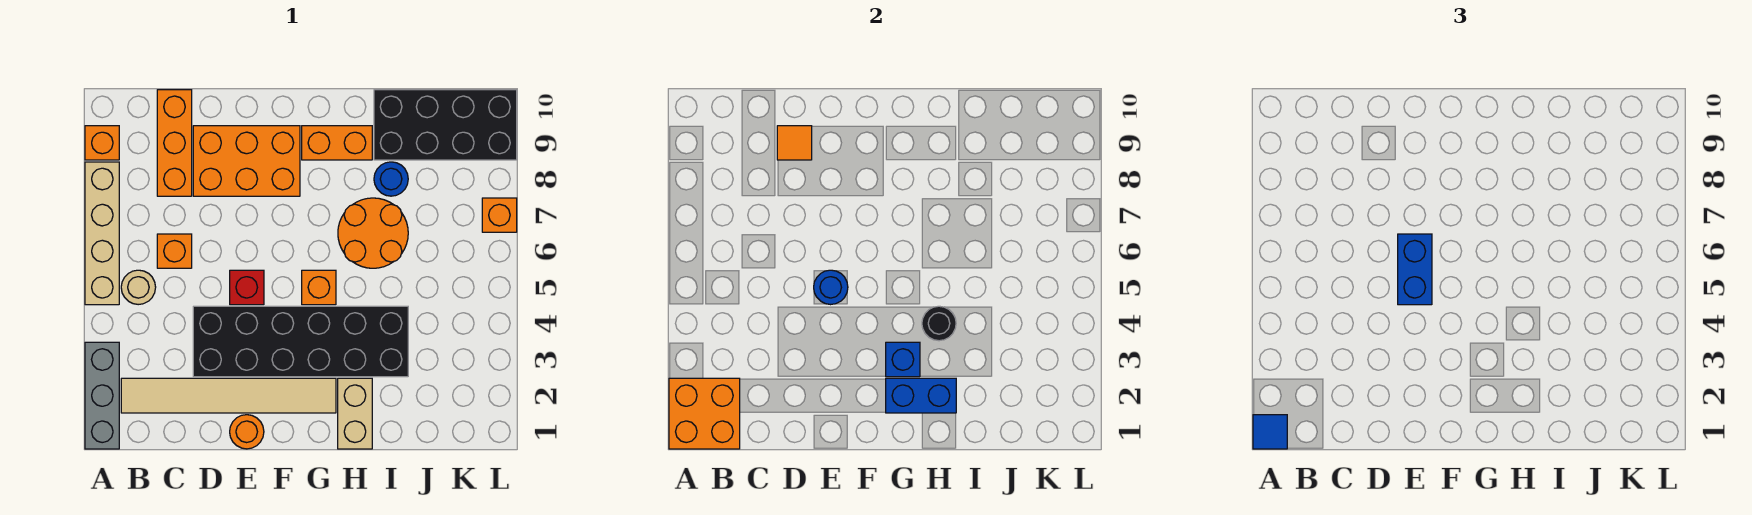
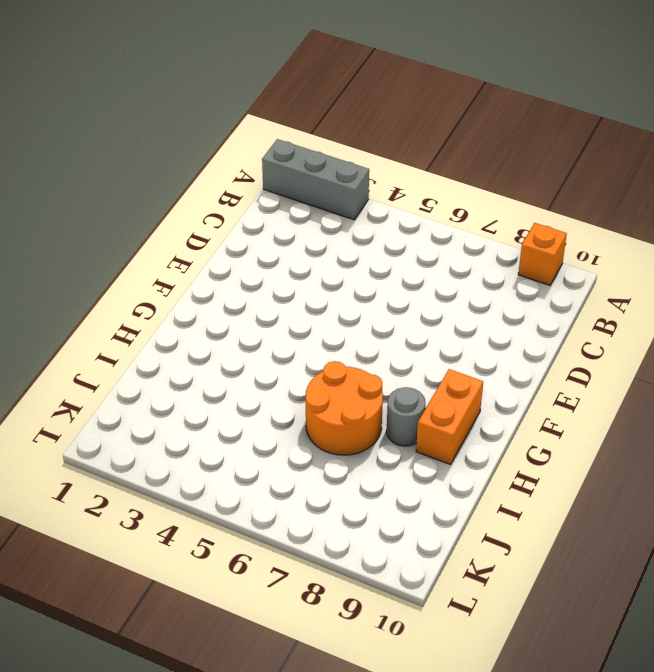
grey 1x1 round brick [387,387,425,446] -> none
none -> tan 1x4 brick [85,162,119,305]
none -> tan 1x6 tile [121,378,336,413]
none -> tan 1x1 round brick [121,270,156,305]

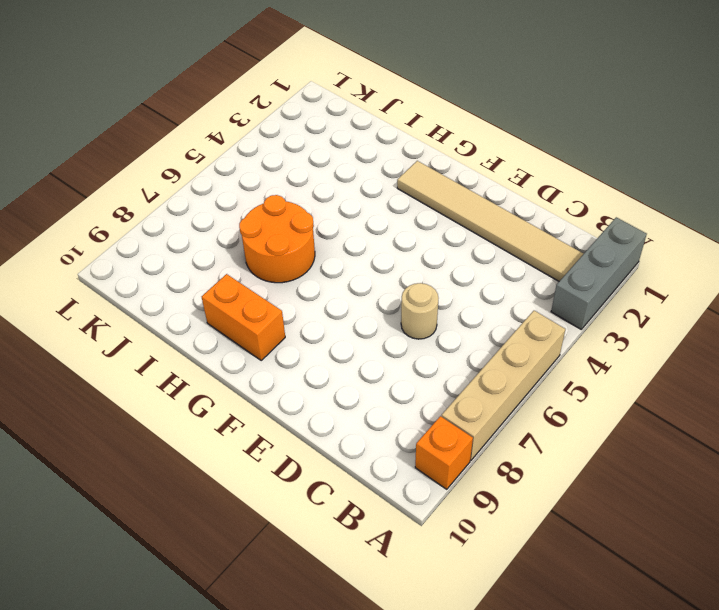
tan 1x1 round brick [401,283,438,339] -> tan 1x1 round brick moved to [121,270,156,305]
none -> orange 1x1 brick [157,234,192,268]
none -> orange 1x3 brick [157,90,192,196]
none -> black 2x6 brick [193,306,408,377]

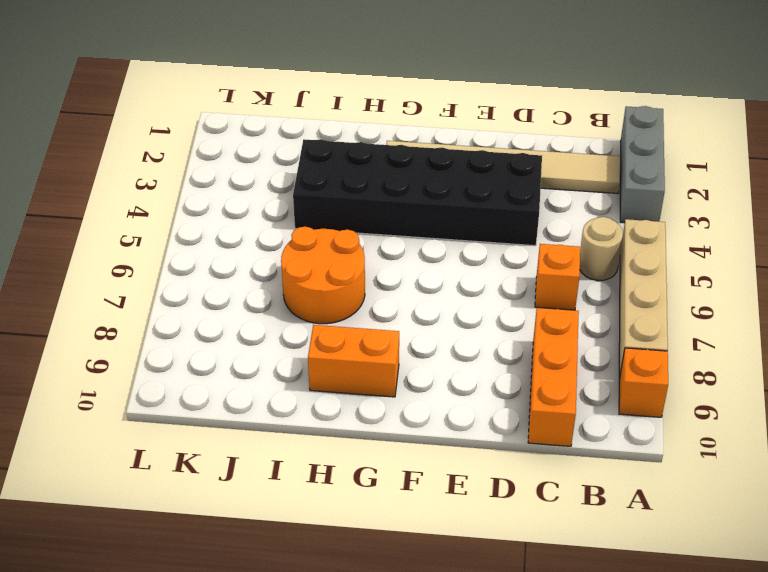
none -> orange 2x3 brick [193,126,300,196]
none -> orange 1x1 round brick [230,415,264,449]
none -> red 1x1 brick [230,270,264,305]

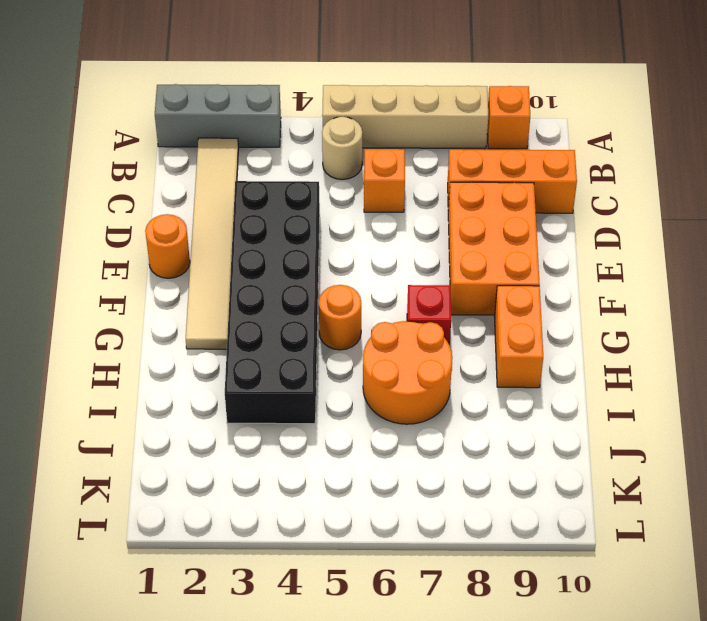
orange 1x1 round brick [319,285,361,350] -> orange 1x1 brick [302,270,336,305]
red 1x1 brick [407,285,451,345] -> red 1x1 brick moved to [230,270,264,305]
none -> tan 1x2 brick [338,378,372,449]
none -> blue 1x1 round brick [374,162,408,196]
none -> black 2x4 brick [374,90,517,160]

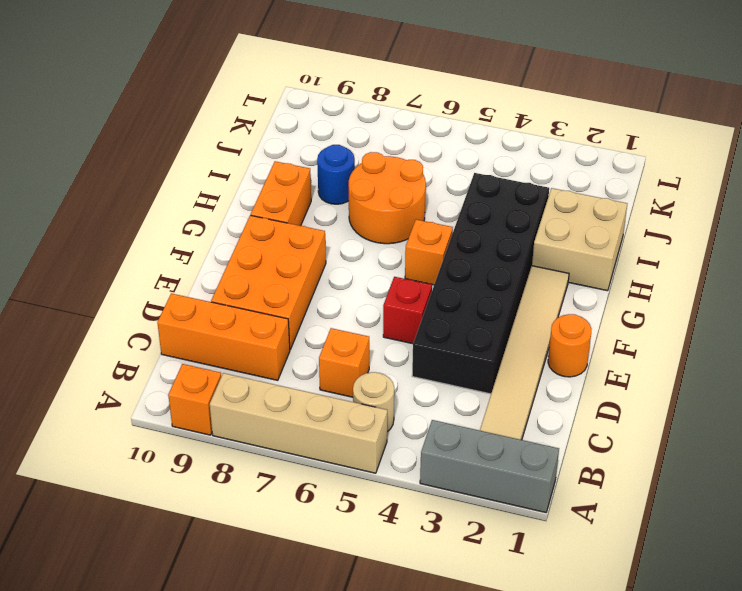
tan 2x2 brick [532,188,627,291] -> tan 1x2 brick [338,378,372,449]
none -> black 2x4 brick [374,90,517,160]
none -> orange 1x1 brick [482,198,517,232]
none -> orange 2x2 brick [669,378,740,449]

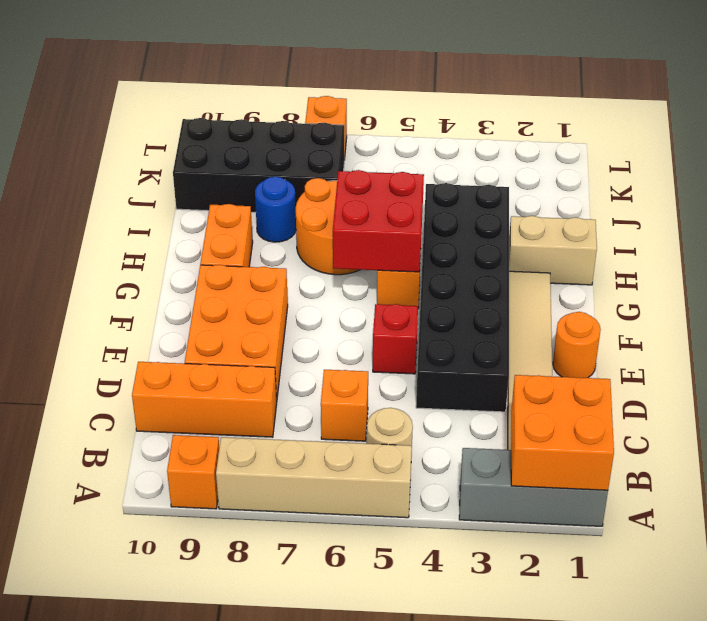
red 2x2 brick [333,170,424,272] -> none
black 2x4 brick [173,118,344,212] -> black 2x4 brick turned to [374,90,517,160]
none -> orange 1x1 tile [777,126,812,160]
none -> blue 1x1 round brick [814,270,848,305]
none -> blue 1x2 brick [886,378,956,413]

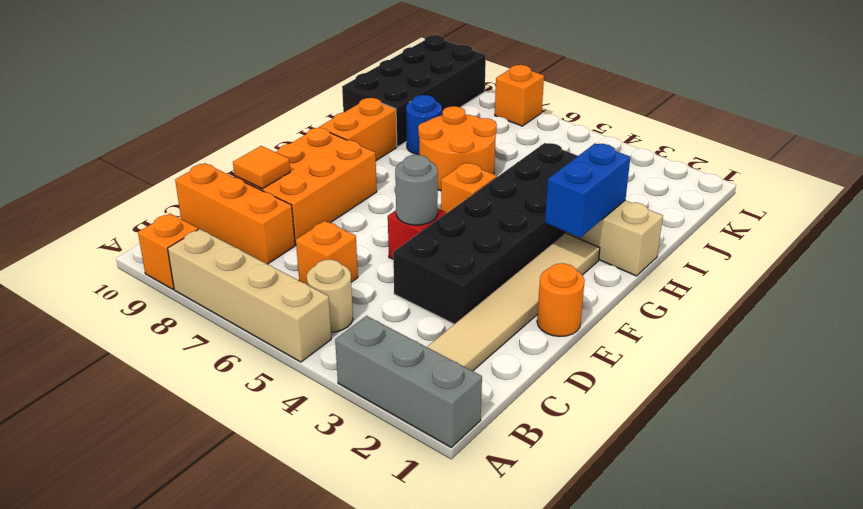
grey 1x1 round brick [395,155,438,225] -> blue 1x1 round brick [814,270,848,305]
none -> orange 2x2 brick [669,378,740,449]
none -> blue 1x1 brick [886,342,920,377]
none -> black 1x1 round brick [922,306,956,341]

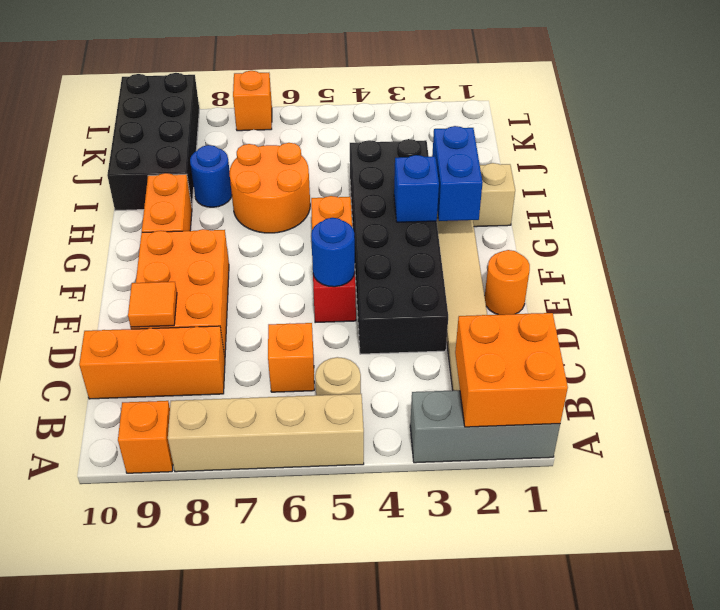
none -> black 1x1 round brick [922,306,956,341]
none -> blue 1x1 tile [1253,415,1287,449]
none -> blue 1x2 brick [1398,234,1432,305]

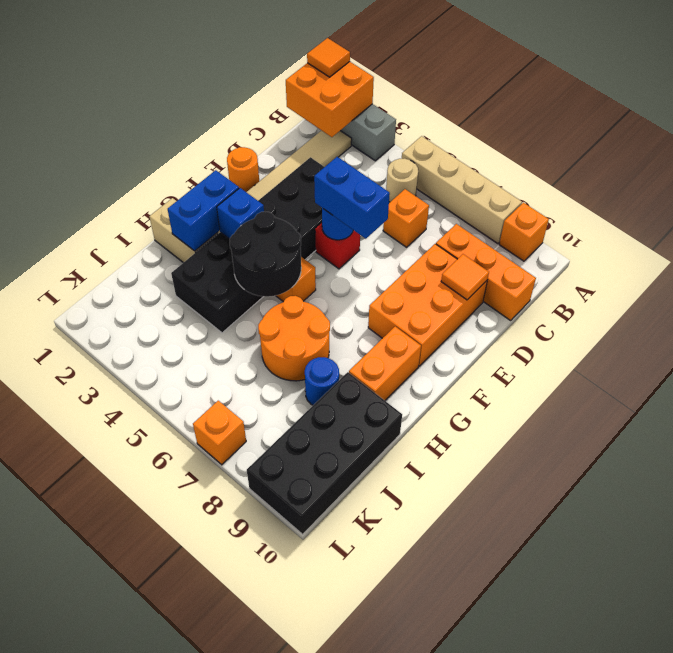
orange 1x1 tile [307,38,350,77] -> blue 1x1 tile [1253,415,1287,449]
black 2x2 round brick [230,212,301,297] -> black 1x1 round brick [922,306,956,341]

